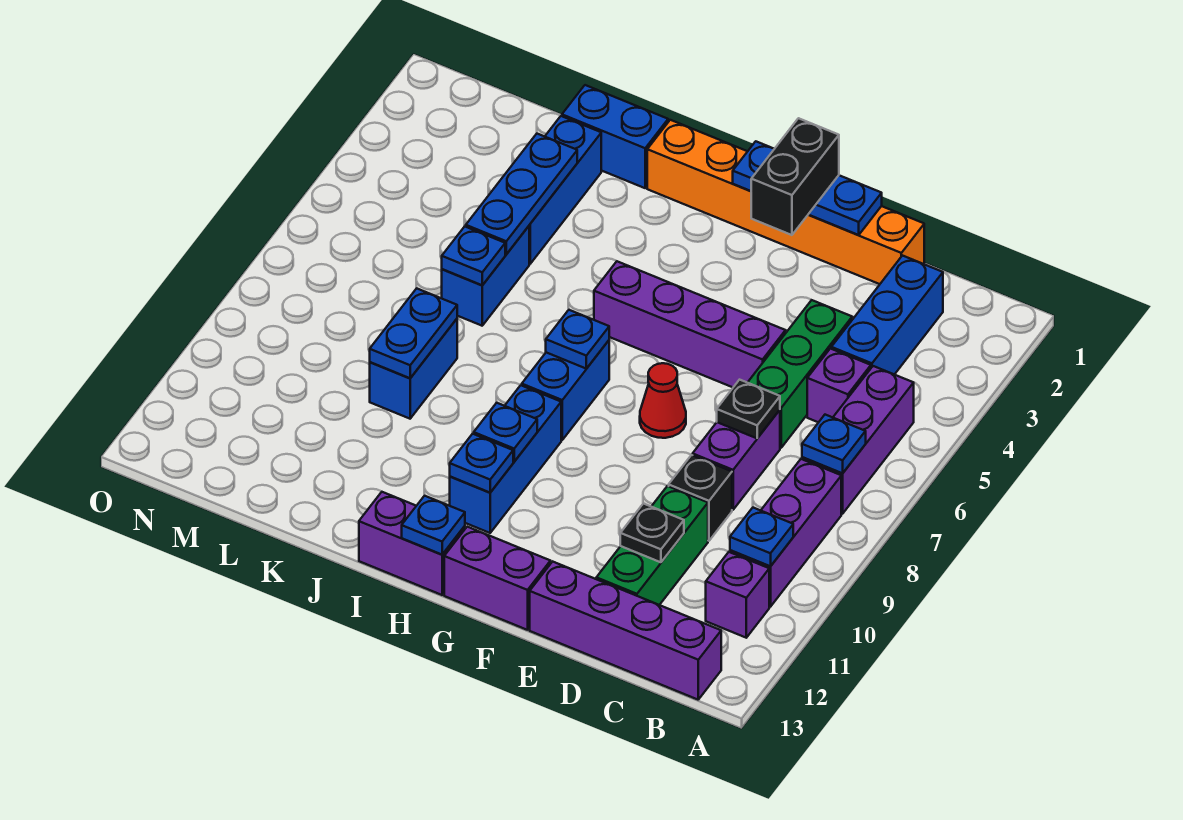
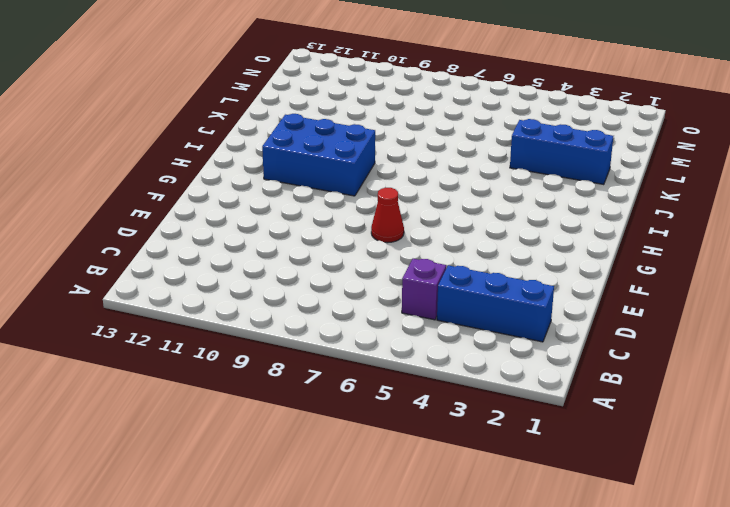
blue 2x3 brick [262,114,375,196] -> blue 1x3 brick [450,385,561,533]
none -> purple 1x3 brick [802,366,914,514]
none -> purple 1x3 brick [730,459,841,607]
none -> purple 1x1 brick [706,552,769,638]
none -> purple 1x4 brick [530,561,721,700]

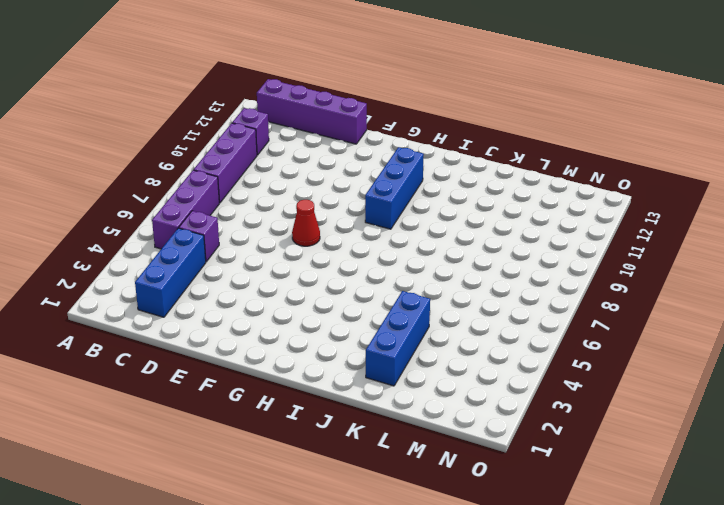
none -> orange 1x6 brick [647,120,924,284]
none -> green 1x3 brick [748,300,852,448]
none -> purple 1x2 brick [693,410,780,510]
none -> black 1x1 brick [669,455,732,541]

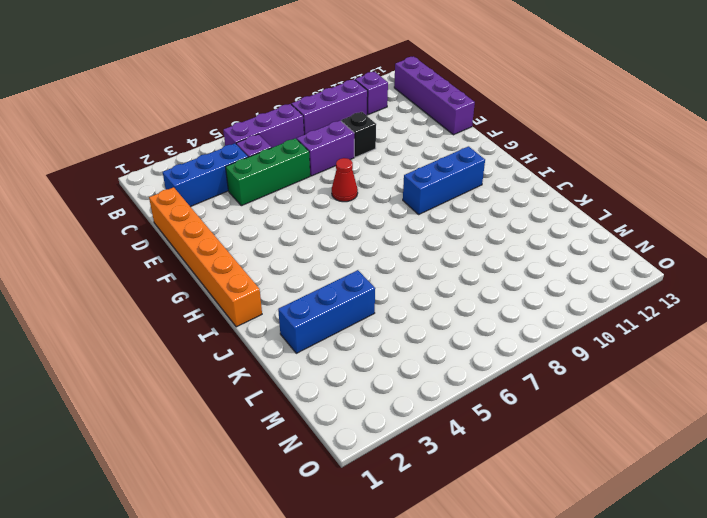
none -> green 1x3 brick [596,486,708,605]
none -> purple 1x4 brick [594,261,786,387]
none -> purple 1x2 brick [444,527,550,630]
none -> blue 1x2 brick [522,340,609,440]

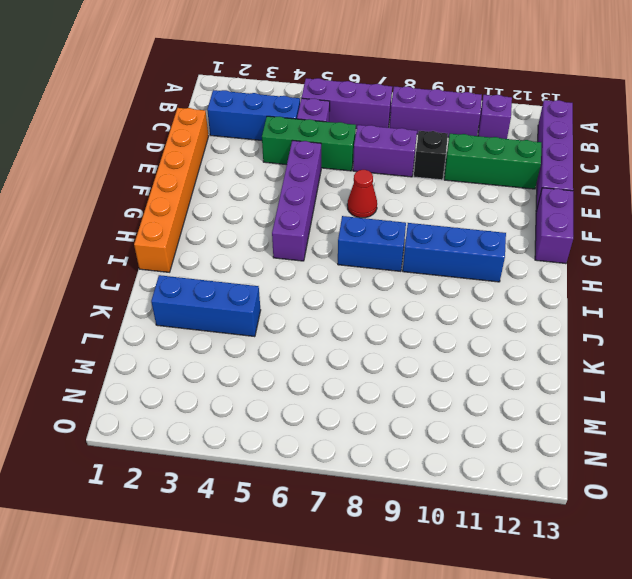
none -> purple 1x2 brick [359,492,465,595]
none -> blue 1x2 brick [562,85,668,188]
none -> blue 1x2 brick [442,226,529,326]
none -> blue 1x2 brick [370,319,457,419]

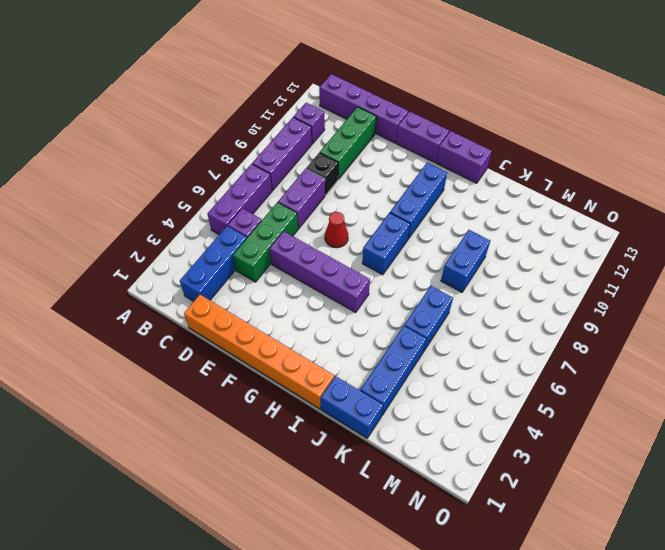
none -> blue 1x1 plate [802,415,866,473]
none -> blue 1x1 plate [730,508,793,566]
none -> black 1x1 plate [717,380,780,438]
none -> black 1x1 plate [620,503,684,562]

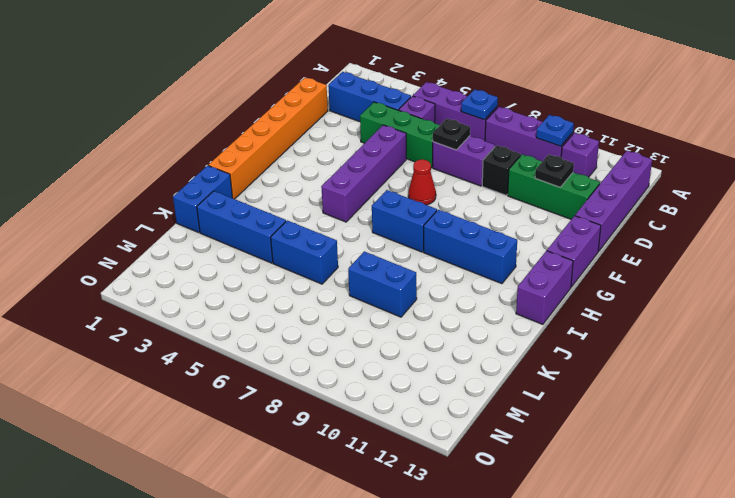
none -> blue 1x3 plate [733,141,882,235]
none -> blue 1x1 plate [546,310,609,369]
none -> blue 1x1 plate [474,403,537,461]
none -> blue 1x1 plate [450,434,513,492]

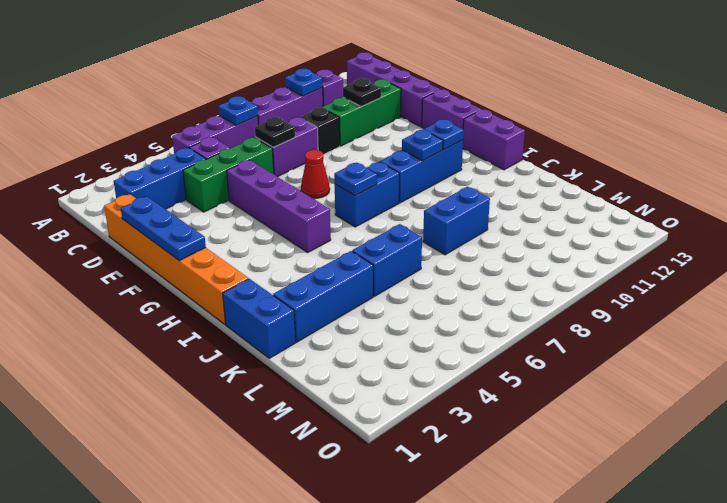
none -> blue 1x1 plate [402,496,465,554]
none -> blue 1x3 plate [466,134,577,254]
none -> blue 1x1 plate [442,226,505,285]
none -> blue 1x2 plate [370,288,457,378]

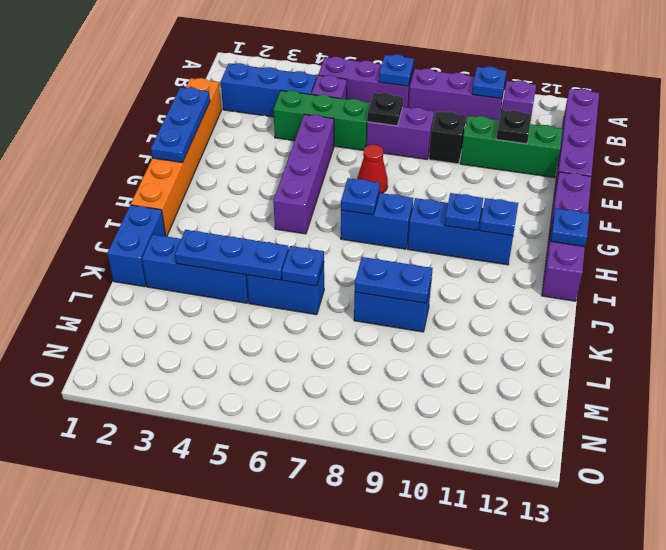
none -> black 1x2 brick [751,118,839,235]

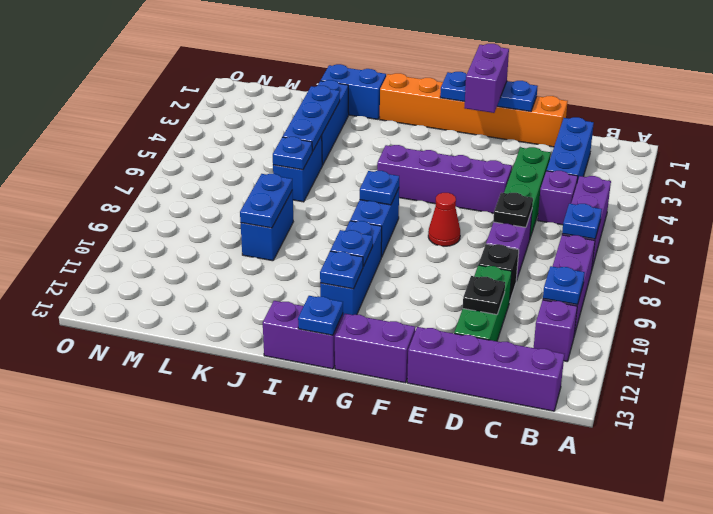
purple 1x2 brick [464,44,509,113] -> black 1x2 brick [751,118,839,235]

